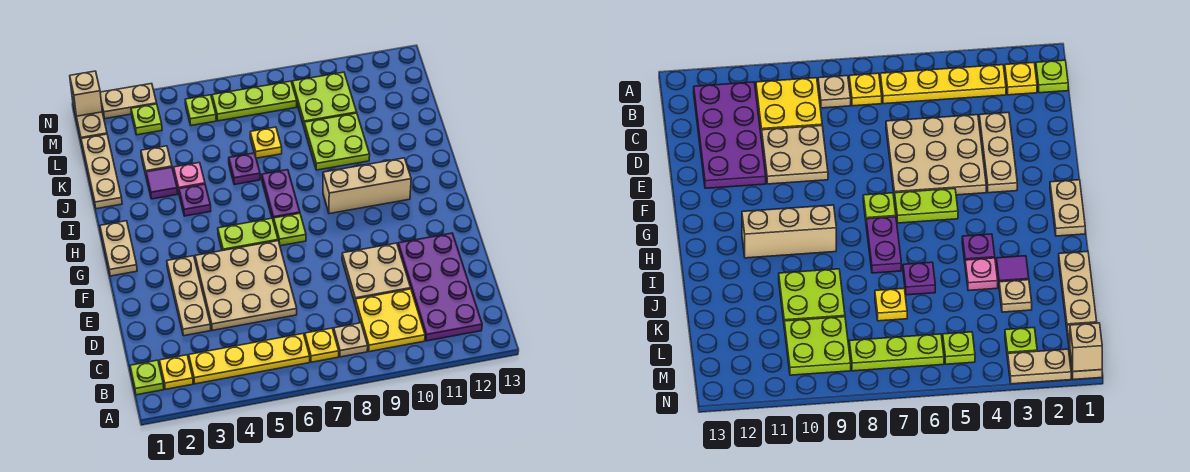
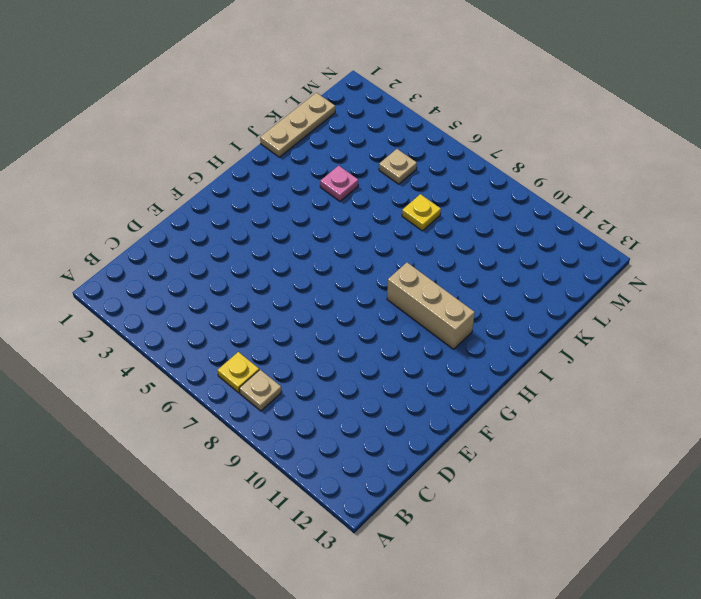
tan 1x1 plate [379,149,417,184] -> tan 1x1 plate moved to [141,146,172,174]
none -> lime 1x1 plate [130,360,164,395]
none -> yellow 1x1 plate [160,355,193,389]
none -> yellow 1x4 plate [189,334,310,384]
none -> yellow 2x2 plate [355,289,425,352]

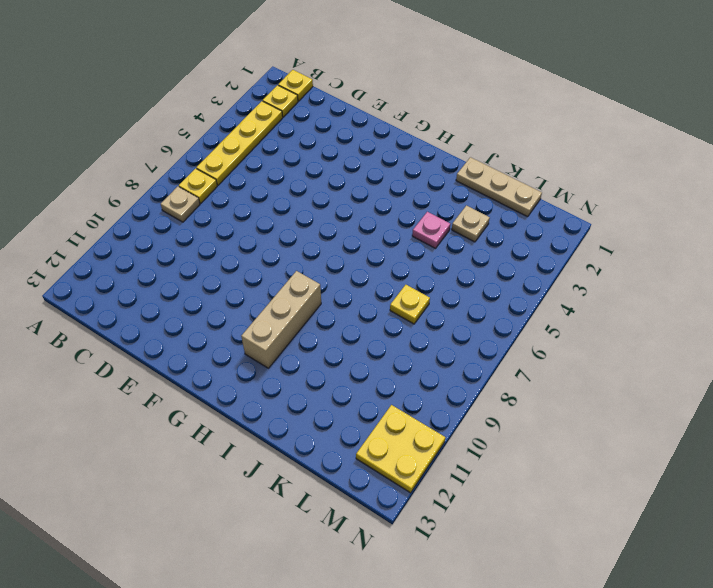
yellow 1x1 plate [278,70,313,101] -> lime 1x1 plate [130,360,164,395]
yellow 2x2 plate [356,405,445,493] -> yellow 2x2 plate moved to [355,289,425,352]
none -> purple 2x4 plate [398,233,482,341]
none -> tan 1x3 plate [167,256,211,336]
none -> tan 3x3 plate [195,241,297,330]
none -> tan 2x2 plate [342,243,411,303]

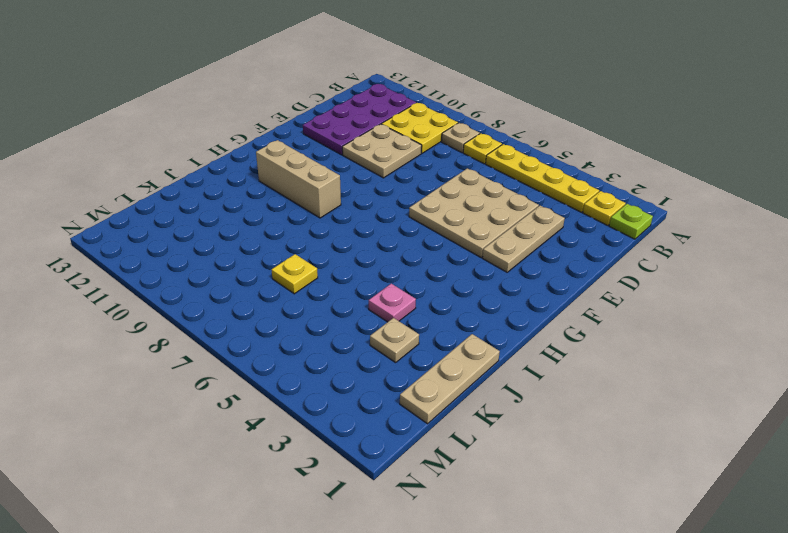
none -> tan 1x2 plate [100,221,137,276]
none -> lime 1x2 plate [218,218,278,251]
none -> lime 1x1 plate [274,213,306,246]
none -> purple 1x2 plate [262,170,300,222]

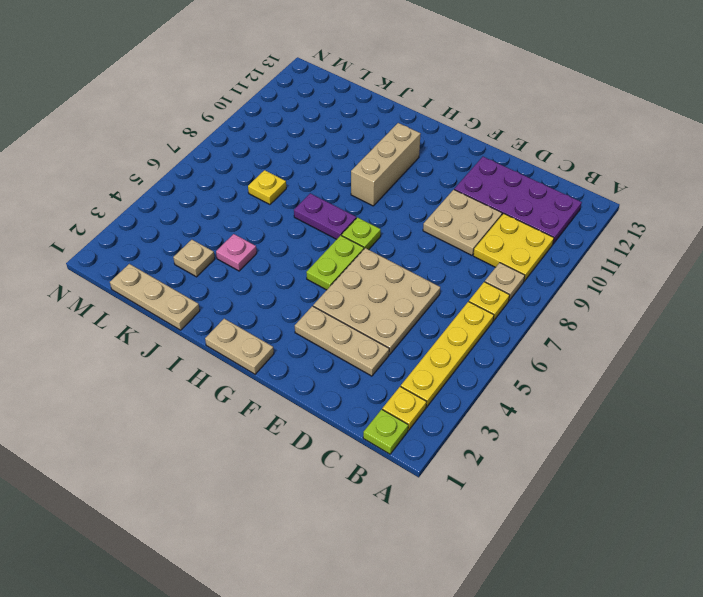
none -> purple 1x1 plate [179,184,211,216]
none -> purple 1x1 tile [146,167,178,199]
none -> purple 1x1 plate [229,153,260,185]
none -> lime 2x2 plate [304,113,370,170]

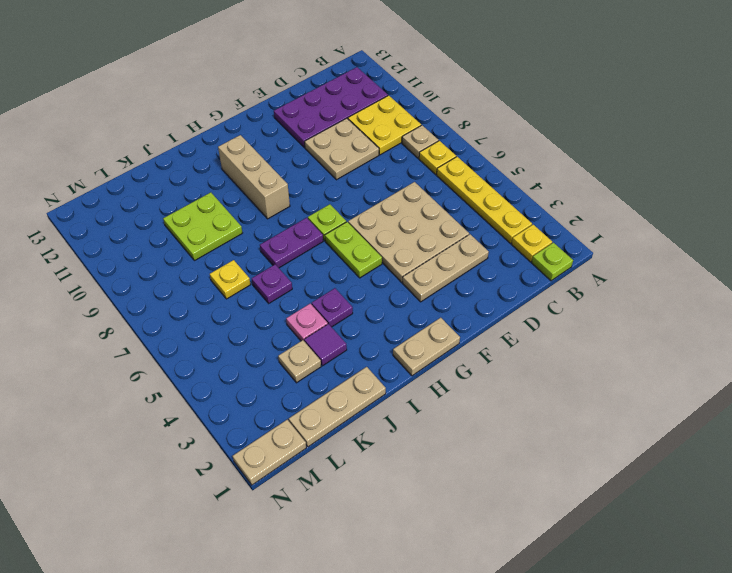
none -> lime 2x2 plate [292,72,357,126]
none -> lime 1x1 plate [131,104,162,135]
none -> lime 1x1 plate [185,95,216,126]
none -> lime 1x3 plate [212,81,297,121]

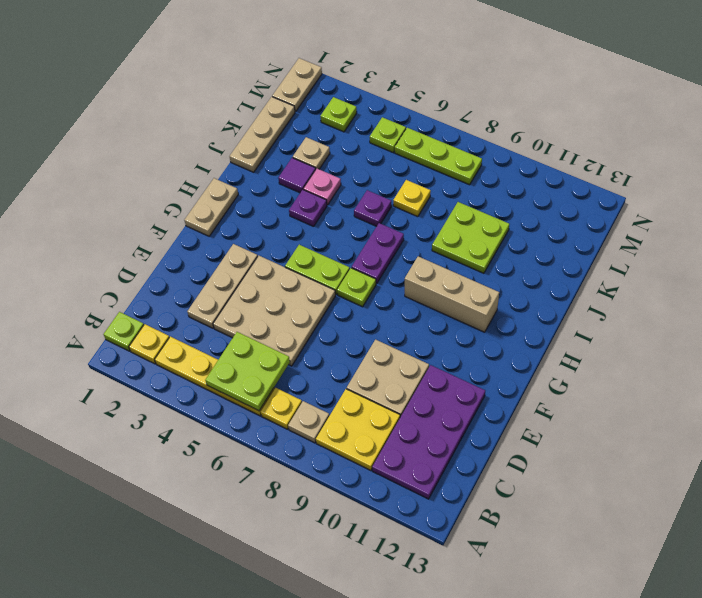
lime 2x2 plate [205,332,290,411] -> lime 2x2 plate moved to [292,72,357,126]
none -> tan 1x2 plate [100,84,157,119]
none -> tan 1x1 brick [70,71,102,116]

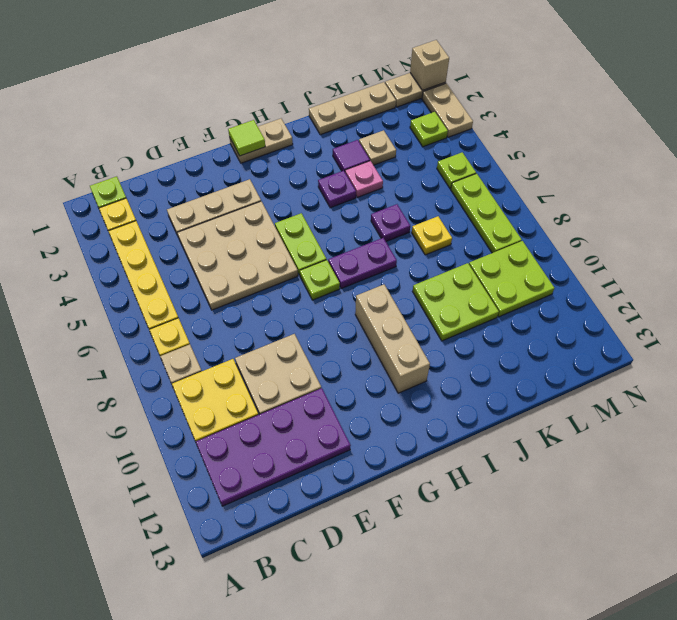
lime 1x1 tile [228,120,265,156] -> none

